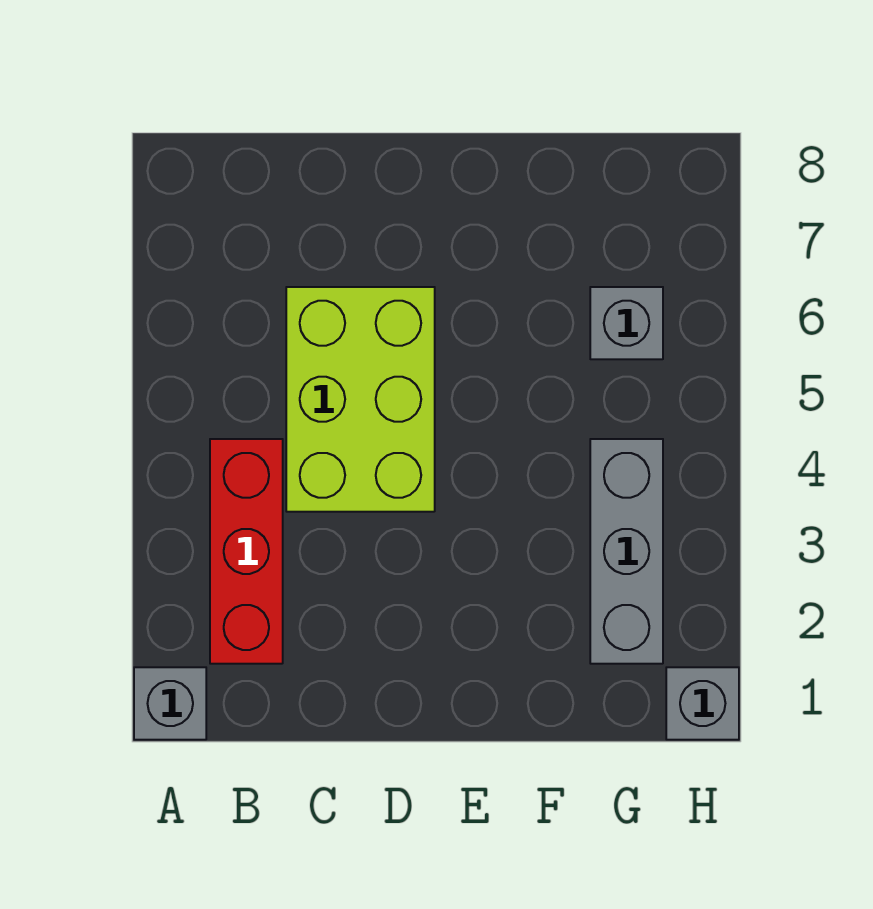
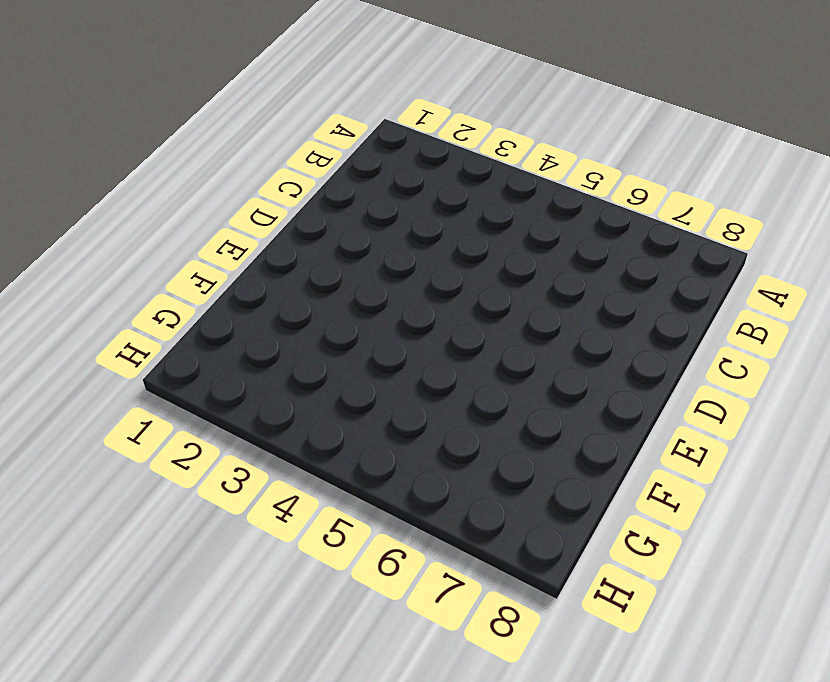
none -> grey 1x1 brick [134,667,206,740]
none -> red 1x3 brick [210,439,283,664]

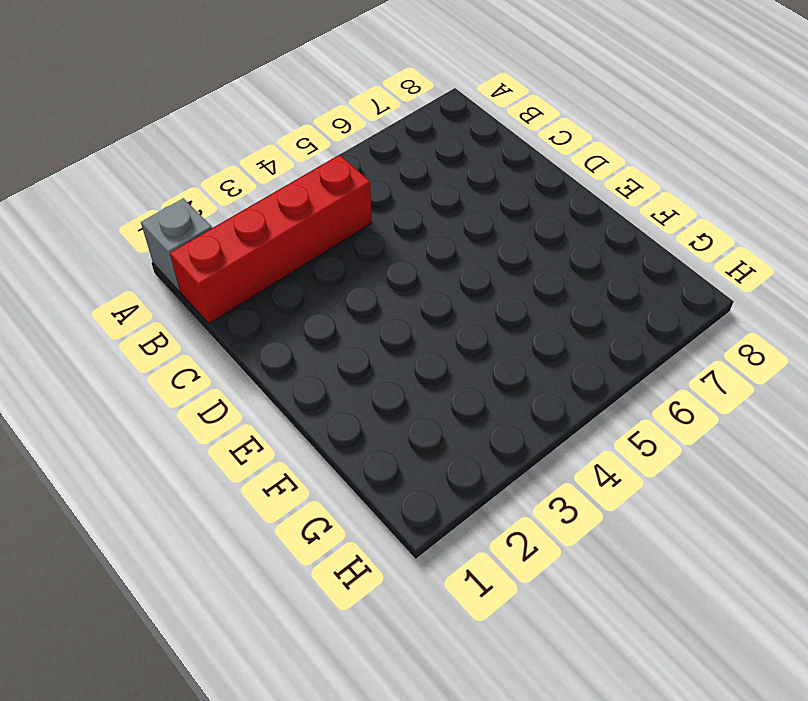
red 1x4 brick [170,155,372,324] -> red 1x3 brick [210,439,283,664]
none -> lime 2x3 brick [286,287,435,512]
none -> grey 1x3 brick [590,439,663,664]

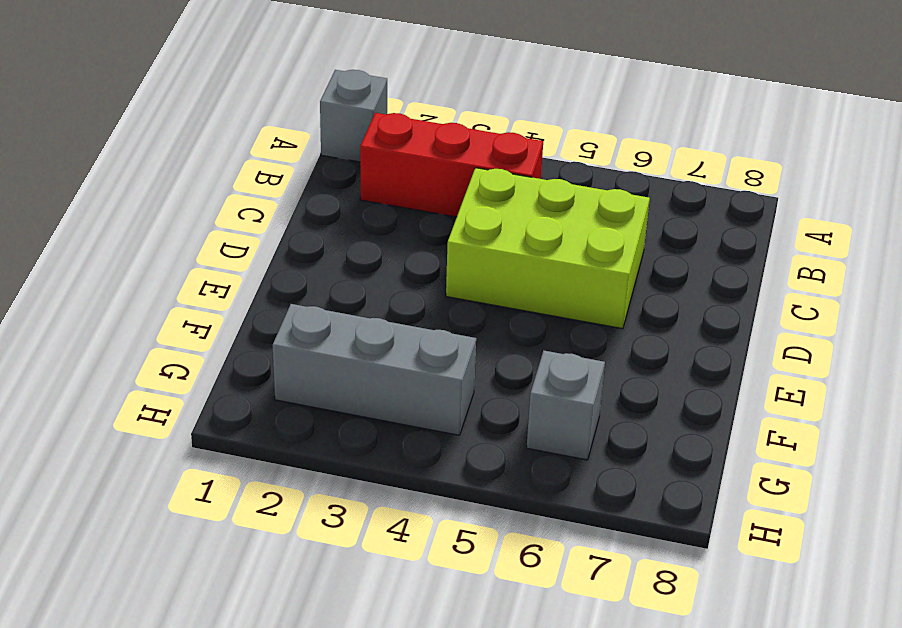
none -> grey 1x1 brick [666,667,739,740]

